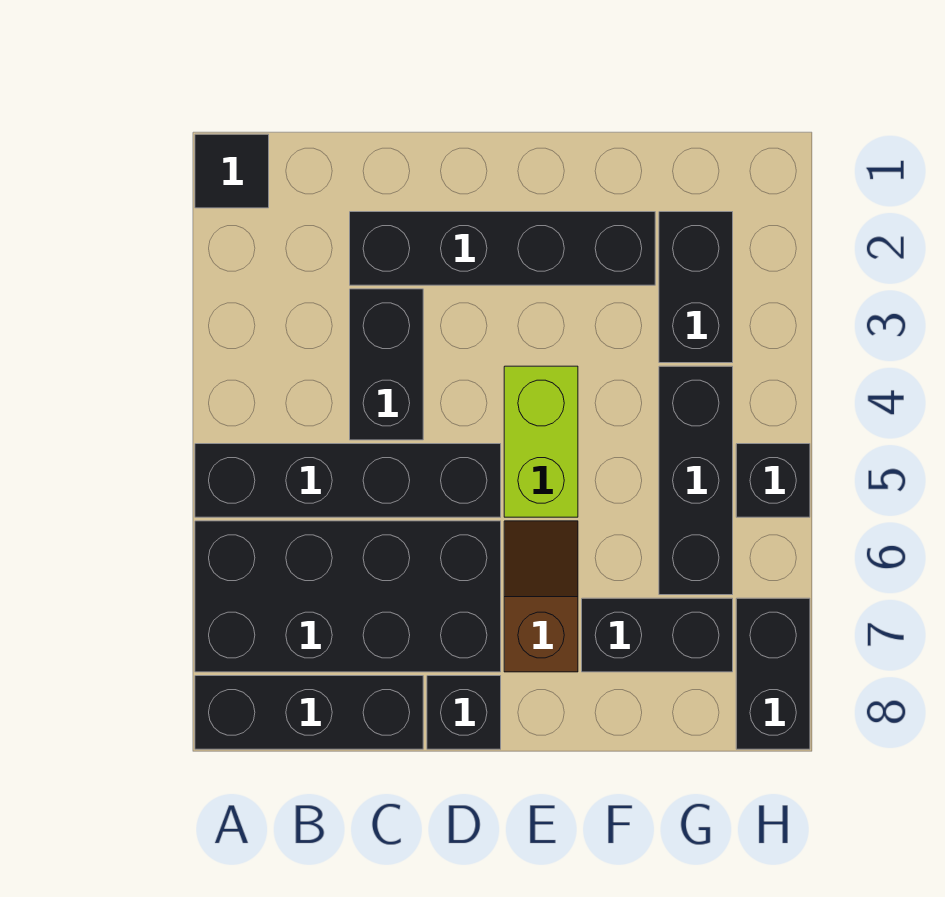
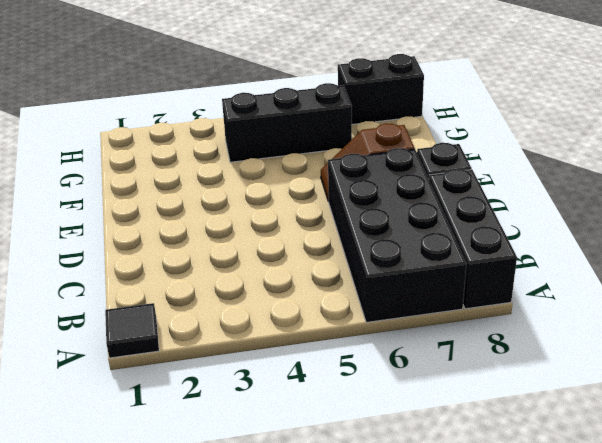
none -> black 1x4 brick [195,444,501,517]
none -> black 1x4 brick [350,212,655,285]
none -> black 1x2 brick [350,289,423,440]

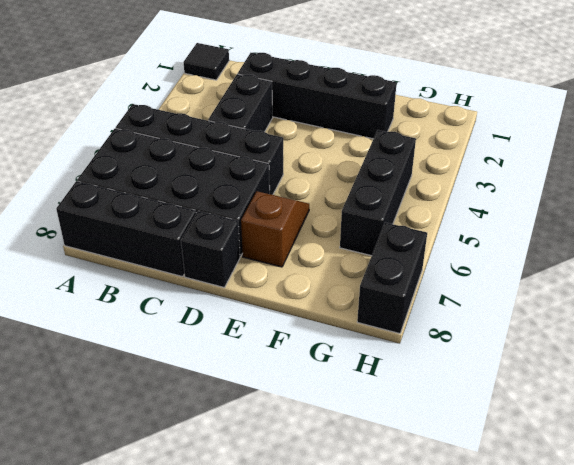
none -> lime 1x2 brick [504,366,578,517]
none -> black 1x2 brick [582,598,733,672]
none -> black 1x2 brick [659,212,733,363]

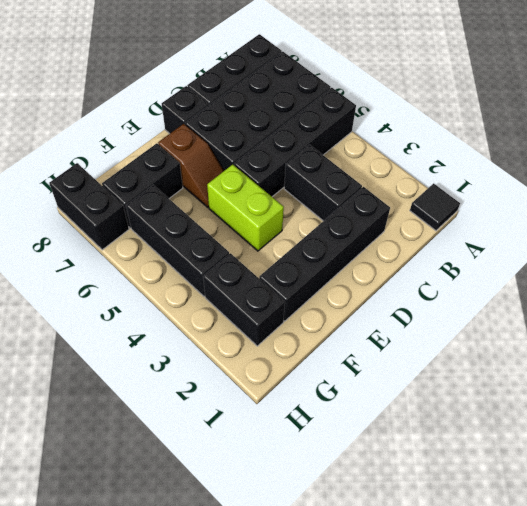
none -> black 1x1 brick [736,444,810,517]

